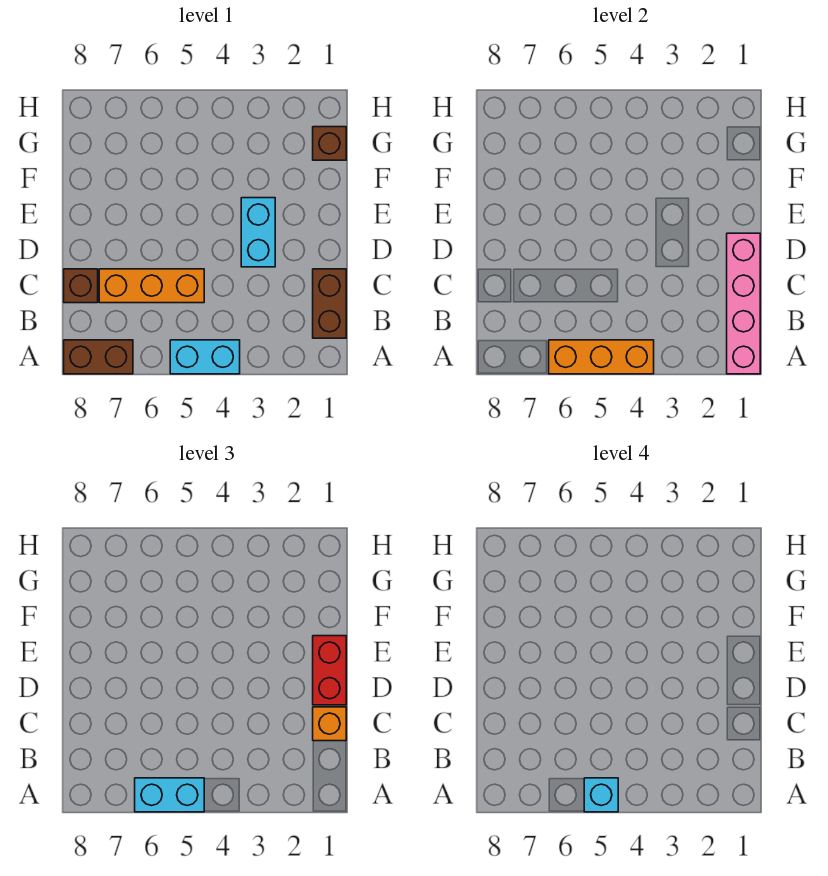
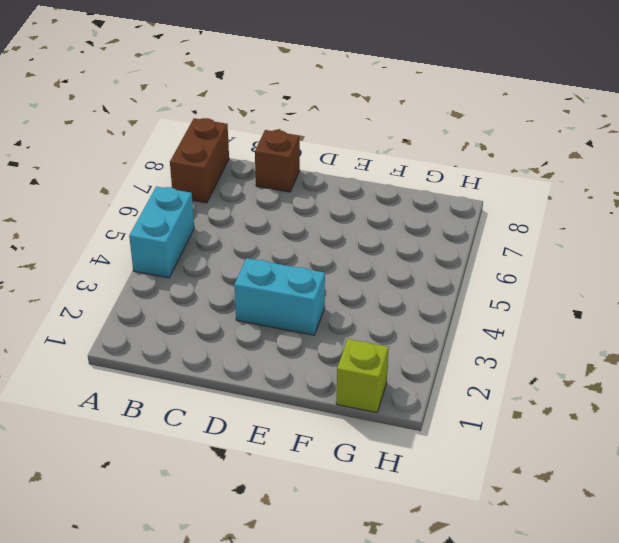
lime 1x1 brick [336,339,389,413] -> brown 1x1 brick [313,127,346,160]
none -> brown 1x2 brick [313,269,346,338]
none -> orange 1x3 brick [99,269,204,303]
none -> pink 1x4 brick [727,233,760,374]

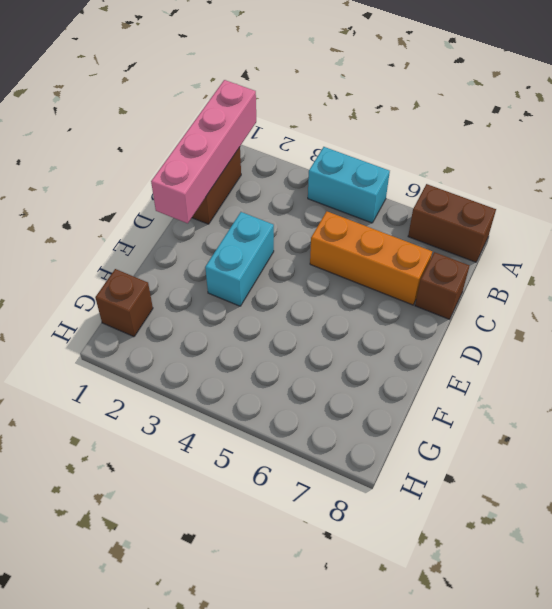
none -> orange 1x3 brick [549,340,654,374]
none -> cyan 1x2 brick [135,778,204,812]
none -> orange 1x1 brick [313,707,346,741]

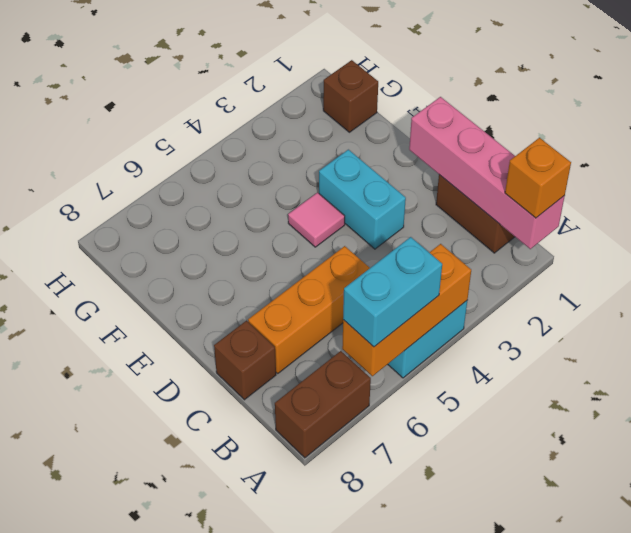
orange 1x1 brick [505,138,571,218] -> orange 1x1 brick moved to [313,707,346,741]
pink 1x1 tile [288,193,345,247] -> none
none -> red 1x2 brick [313,636,346,705]
none -> cyan 1x1 brick [584,778,618,812]

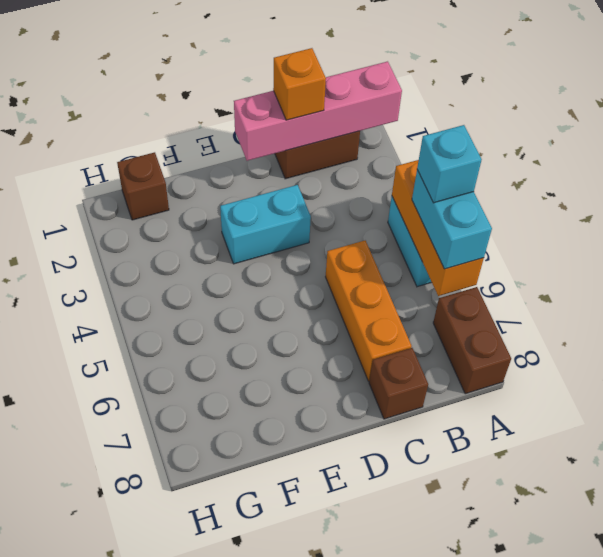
none -> red 1x2 brick [313,636,346,705]

